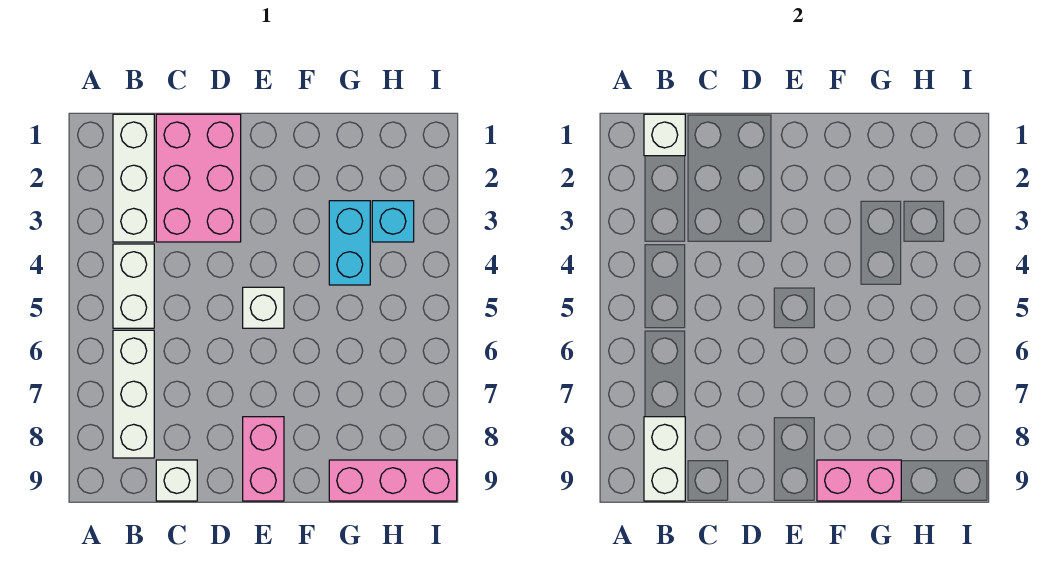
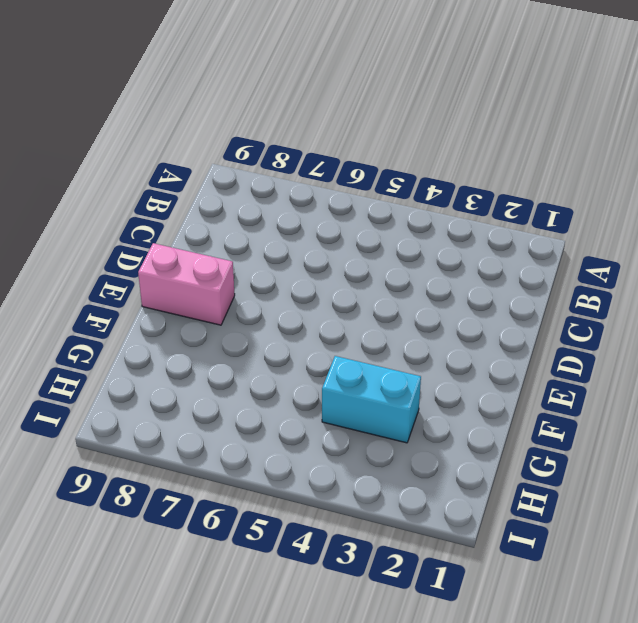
none -> white 1x3 brick [113,114,154,242]
none -> white 1x2 brick [113,244,154,328]
none -> white 1x3 brick [113,330,154,458]

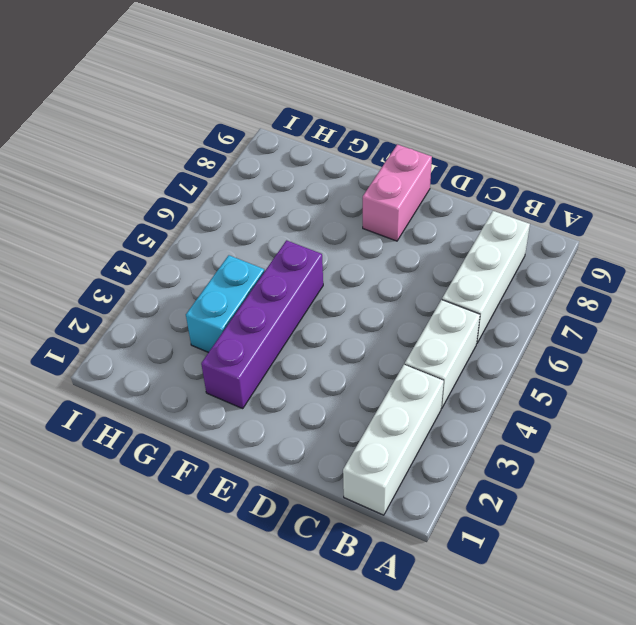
purple 1x4 brick [201,240,323,409] -> none
none -> pink 2x3 brick [156,114,241,242]
none -> white 1x1 brick [156,460,197,501]
none -> white 1x1 brick [243,287,284,328]

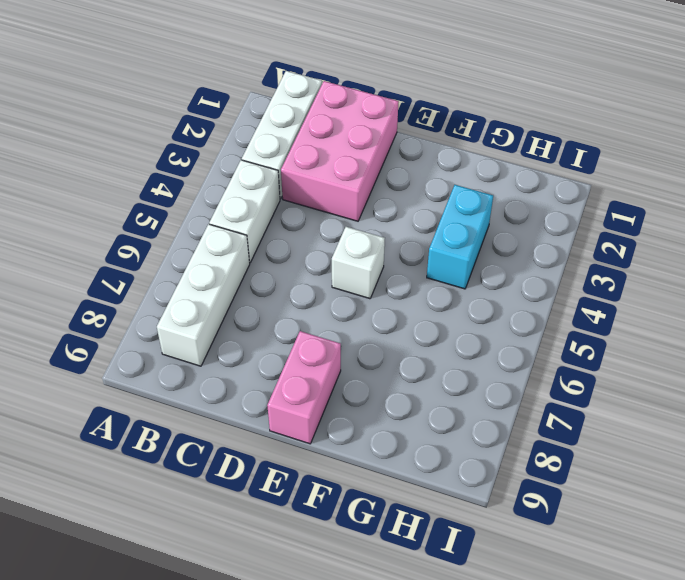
none -> white 1x1 brick [156,460,197,501]
none -> pink 1x3 brick [329,460,457,501]
none -> cyan 1x1 brick [372,201,414,242]

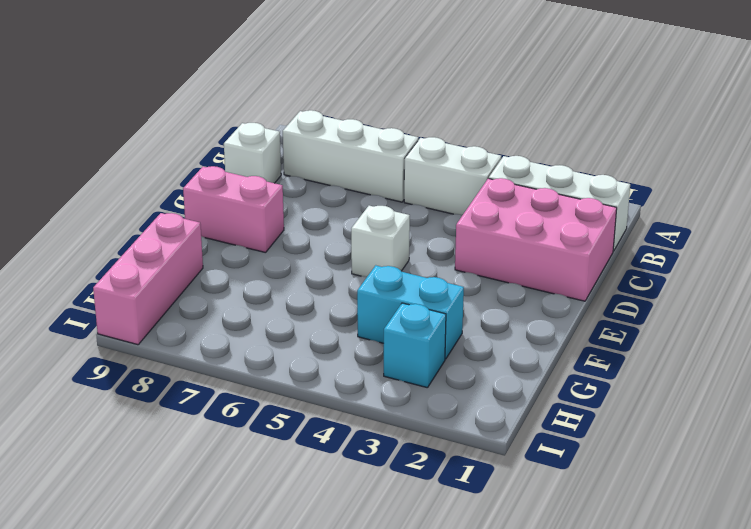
none -> white 1x1 brick [644,114,685,156]
none -> white 1x2 brick [644,417,685,501]
none -> pink 1x2 brick [817,460,901,501]

